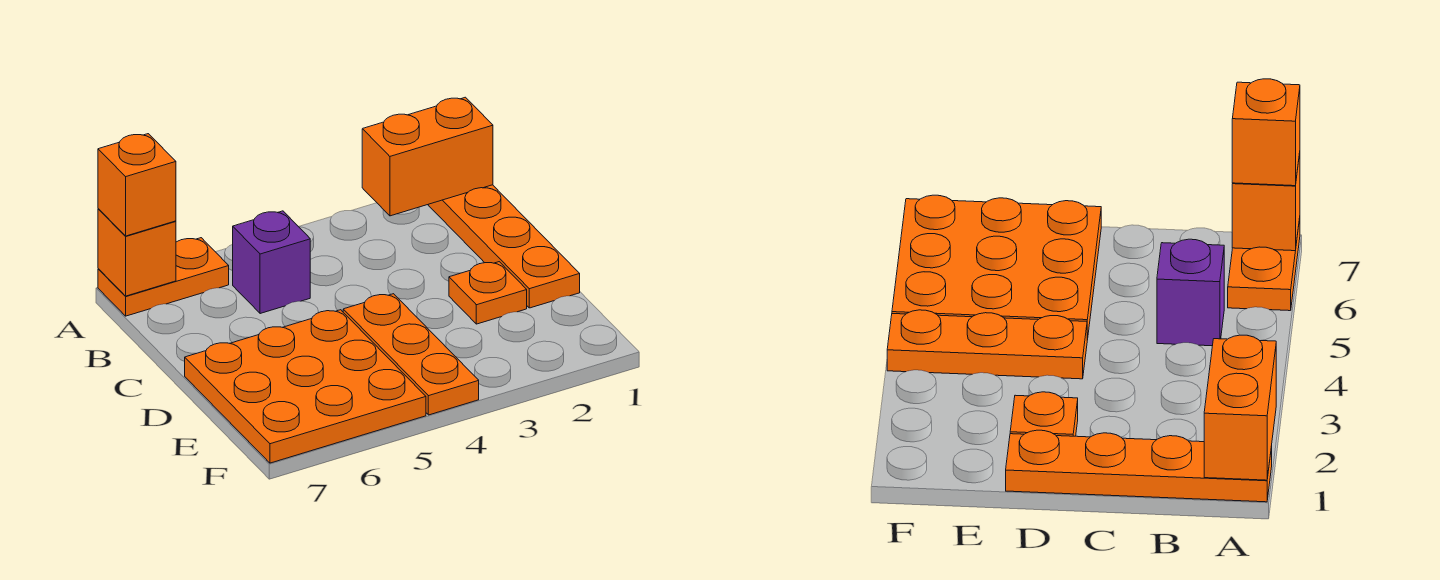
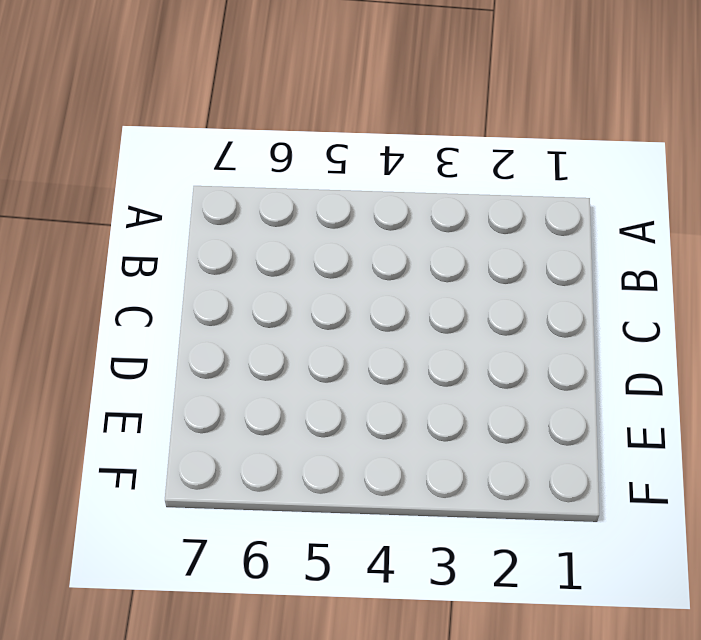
none -> orange 1x4 plate [428,185,580,308]
none -> orange 1x2 plate [98,238,229,316]

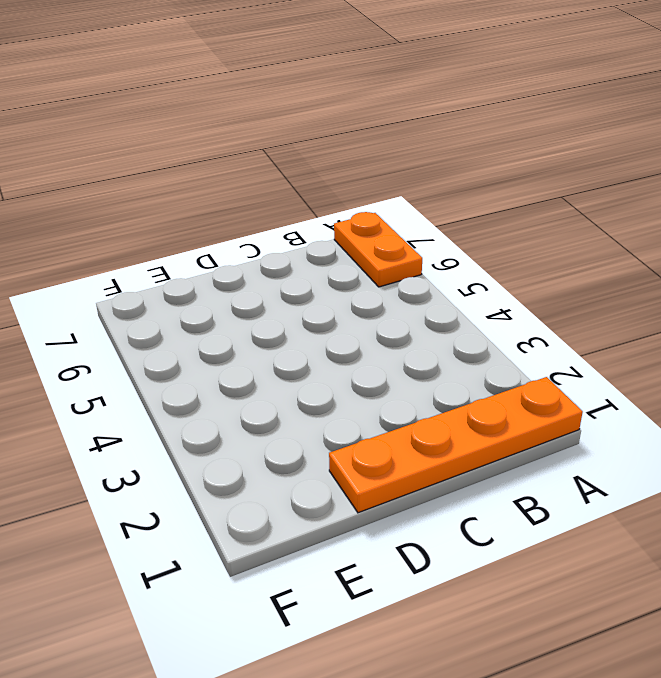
none -> purple 1x1 brick [233,211,310,314]
none -> orange 1x1 plate [449,262,527,324]

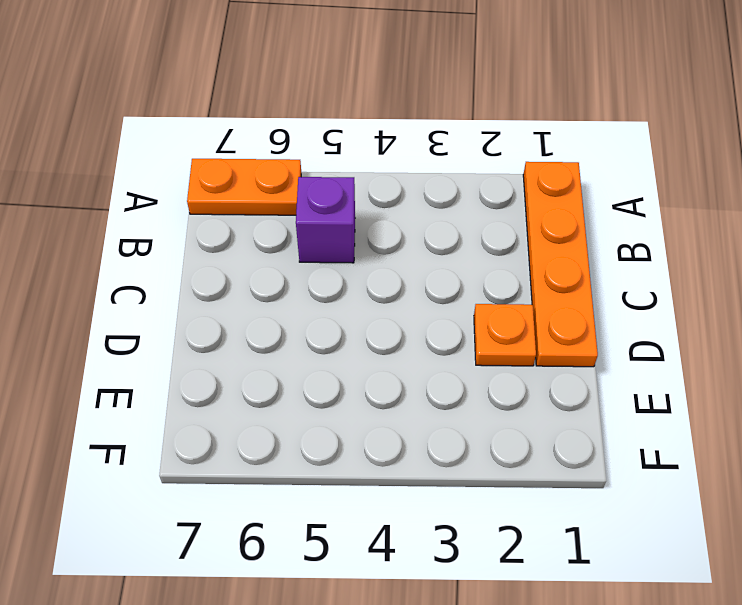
none -> orange 1x3 plate [343,294,479,415]
none -> orange 3x3 plate [185,310,426,463]

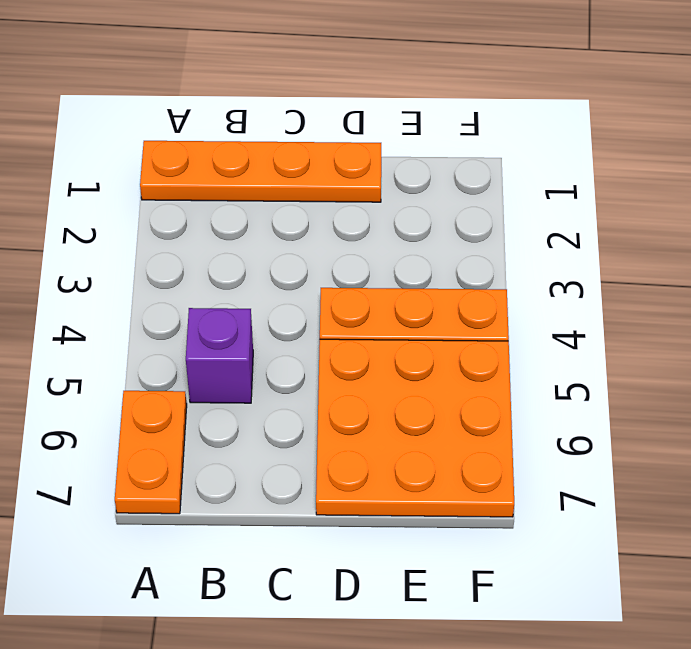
none -> orange 1x1 plate [449,262,527,324]
none -> orange 1x2 brick [362,97,493,216]

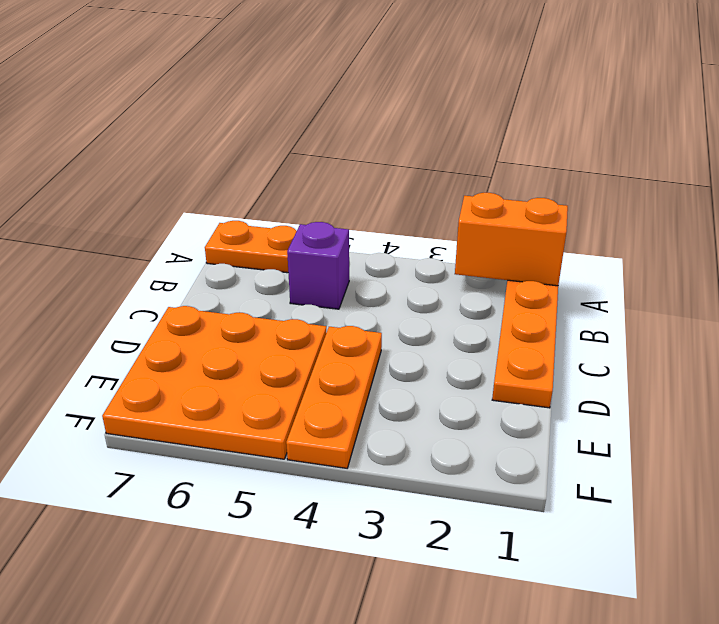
none -> orange 1x1 plate [449,262,527,324]
none -> orange 1x1 brick [98,209,176,296]

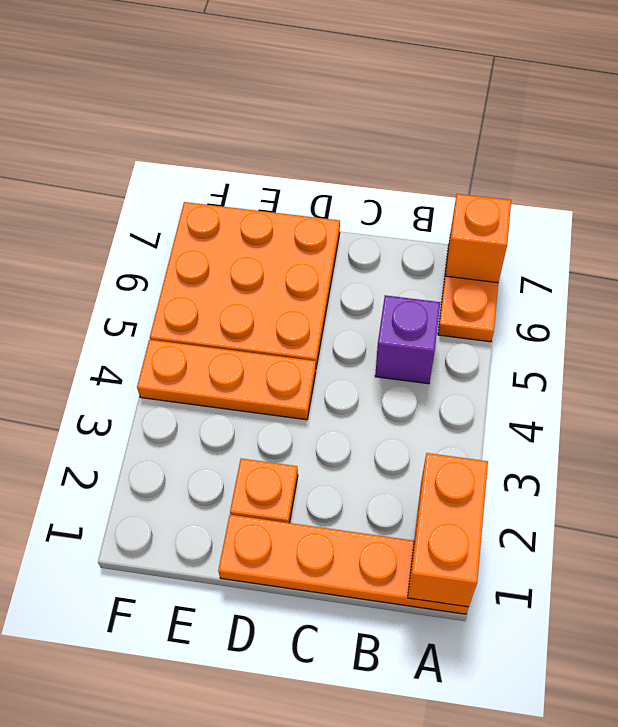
none -> orange 1x1 brick [98,134,176,236]

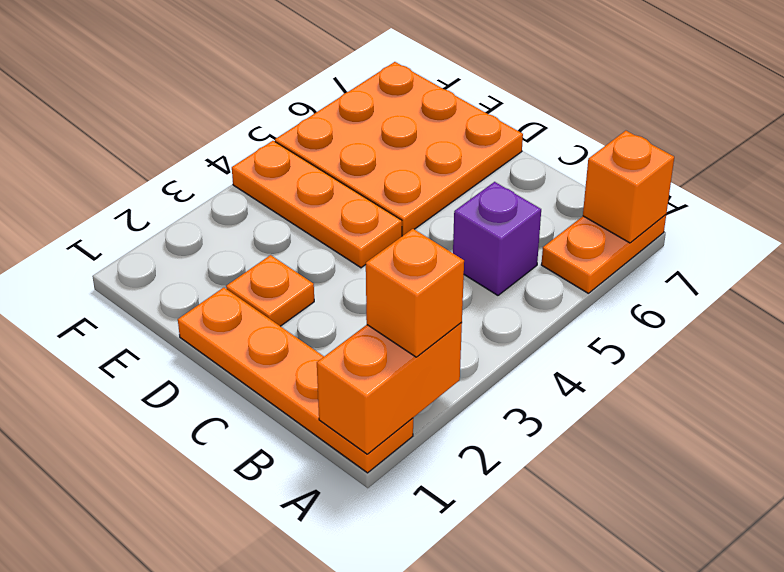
orange 1x1 brick [366,229,464,357] -> orange 1x1 brick moved to [98,134,176,236]

